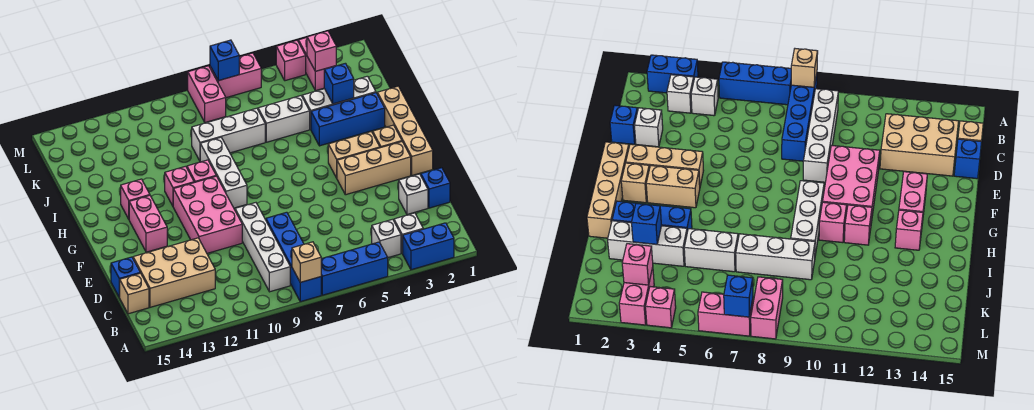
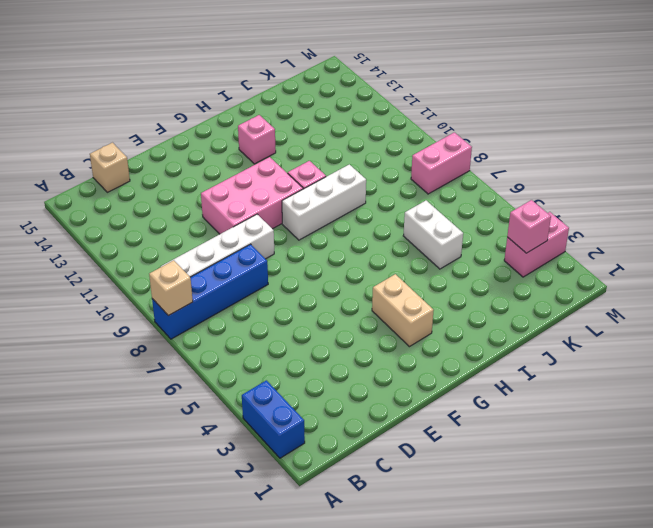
none -> blue 1x3 brick [321,242,388,295]
none -> white 1x1 brick [394,213,423,253]
none -> white 1x1 brick [372,219,401,258]
none -> tan 2x3 brick [133,238,215,307]

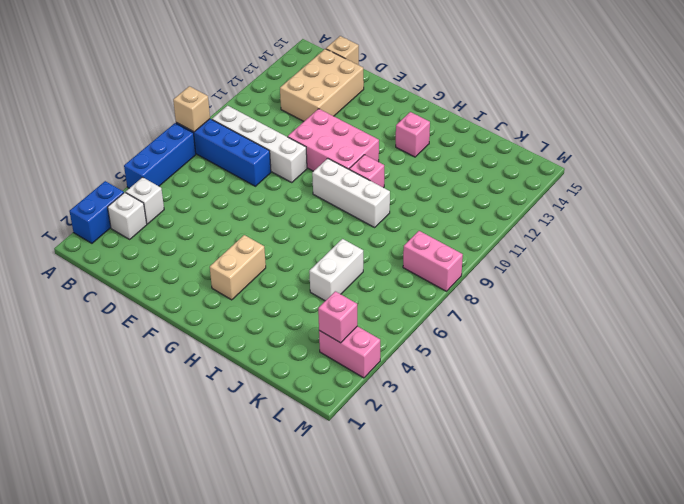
none -> blue 1x1 brick [421,168,450,208]
none -> white 1x1 brick [399,174,428,214]
none -> blue 1x1 brick [111,257,140,297]
none -> tan 1x4 brick [377,86,433,175]

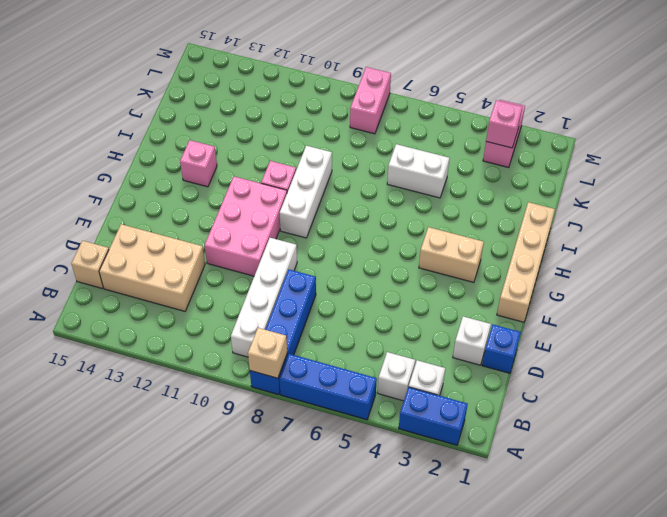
none -> blue 1x1 brick [111,257,140,297]
none -> tan 1x3 brick [337,142,411,195]
none -> pink 1x2 brick [129,196,167,252]
none -> tan 1x1 brick [373,125,402,148]

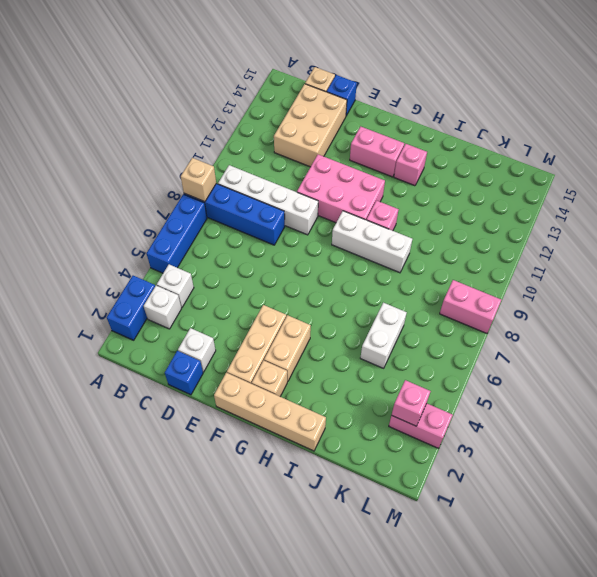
none -> pink 1x1 brick [165,166,194,206]
none -> blue 1x3 brick [311,93,385,146]
none -> white 1x3 brick [302,76,376,129]
none -> white 1x3 brick [192,108,265,161]

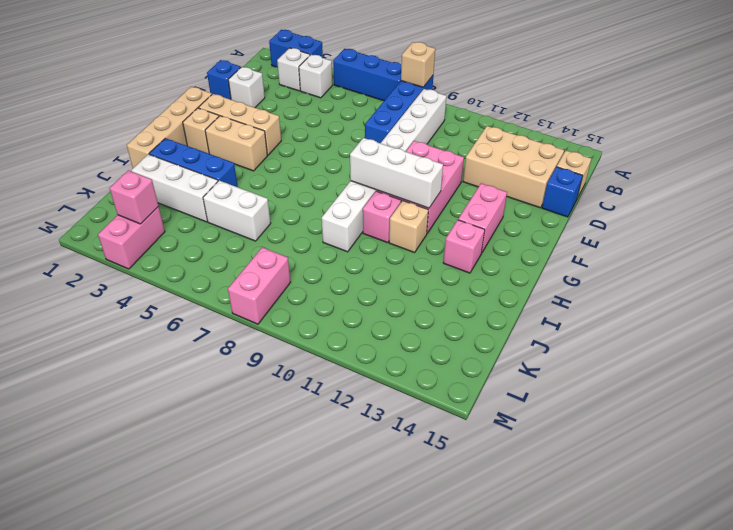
white 1x3 brick [350,138,443,208] -> white 1x3 brick moved to [192,108,265,161]
tan 1x1 brick [389,201,428,253] -> pink 1x1 brick [165,166,194,206]
none -> pink 1x1 brick [276,40,306,81]
none -> pink 1x2 brick [210,53,261,98]
none -> blue 1x1 brick [324,63,354,104]
none -> blue 1x1 brick [210,40,239,81]

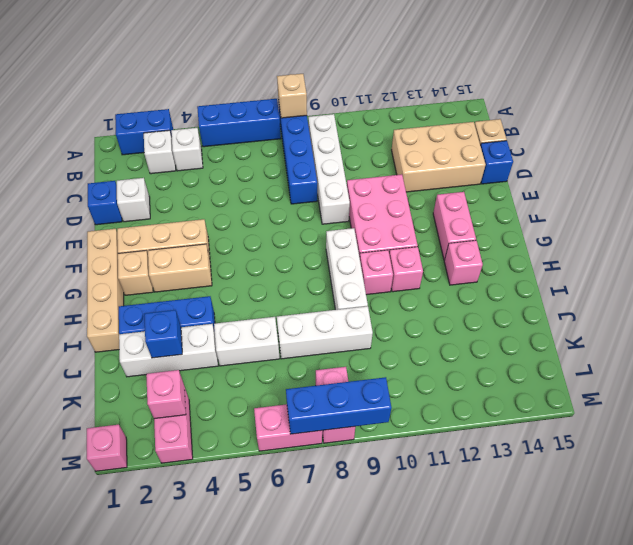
pink 1x1 brick [87,425,127,471] -> pink 1x1 brick moved to [276,40,306,81]
blue 1x3 brick [286,377,392,434] -> blue 1x1 brick [210,40,239,81]

